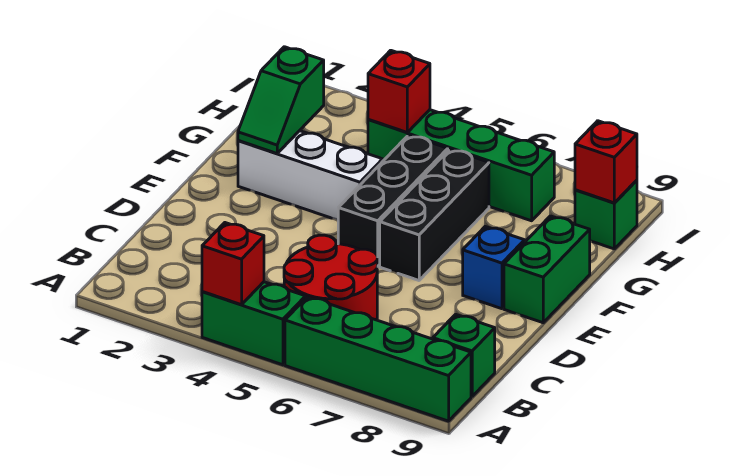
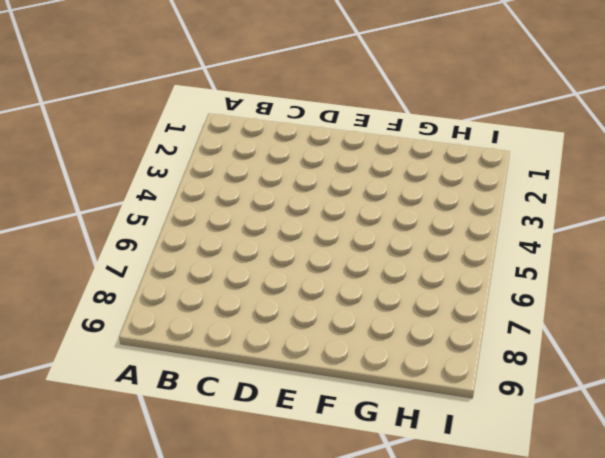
none -> green 1x2 brick [202,282,306,365]
none -> green 1x4 brick [285,297,471,421]
none -> red 2x2 round brick [284,235,378,320]

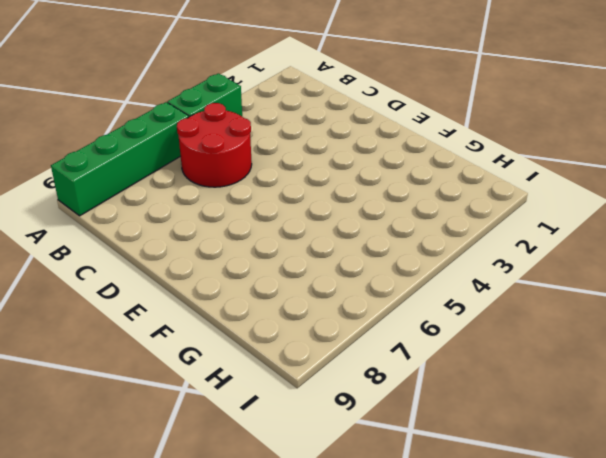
none -> green 1x1 brick [433,314,495,396]
none -> black 1x3 brick [338,135,448,266]
none -> black 1x3 brick [380,149,489,280]

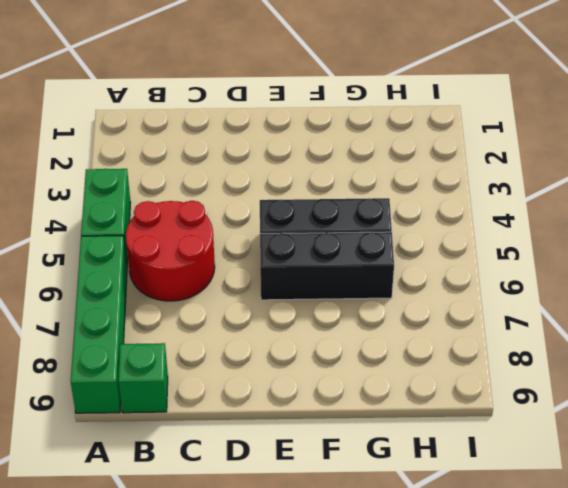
none -> blue 1x1 brick [463,227,525,309]
none -> green 1x2 brick [504,216,590,323]
none -> white 1x3 brick [238,131,383,220]

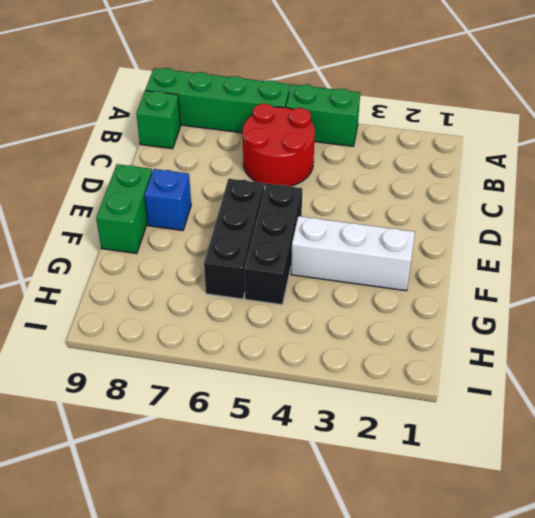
none -> green 1x4 brick [368,110,554,221]
none -> green 1x1 brick [575,180,637,249]
none -> red 1x1 brick [202,223,264,305]

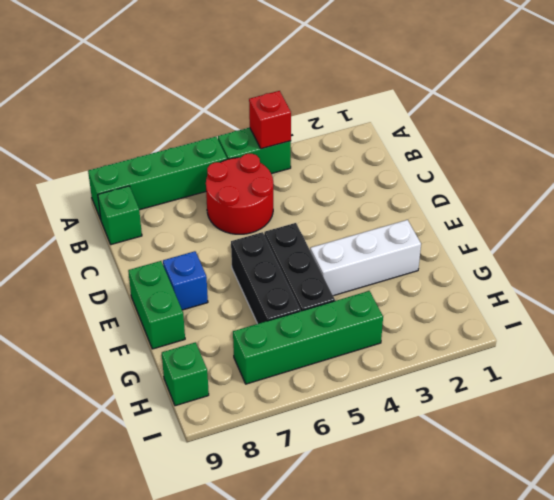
none -> green 1x2 slope [238,47,324,153]
none -> red 1x1 brick [368,50,430,132]
none -> red 1x1 brick [575,121,637,203]

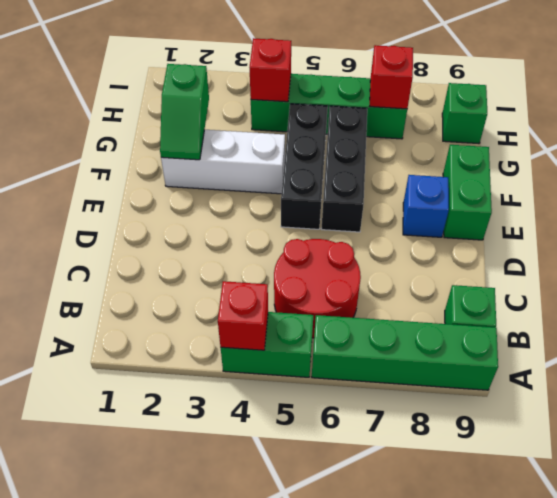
red 1x1 brick [370,45,413,109] -> red 1x1 brick moved to [575,121,637,203]

